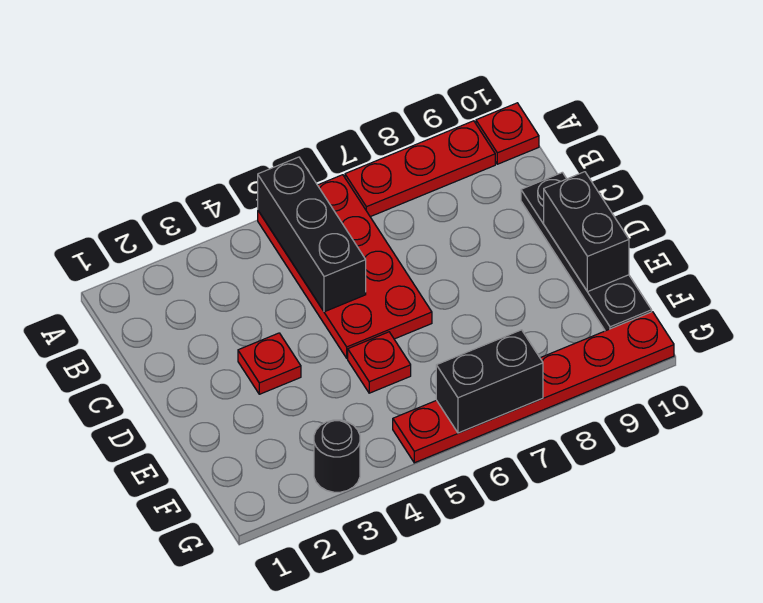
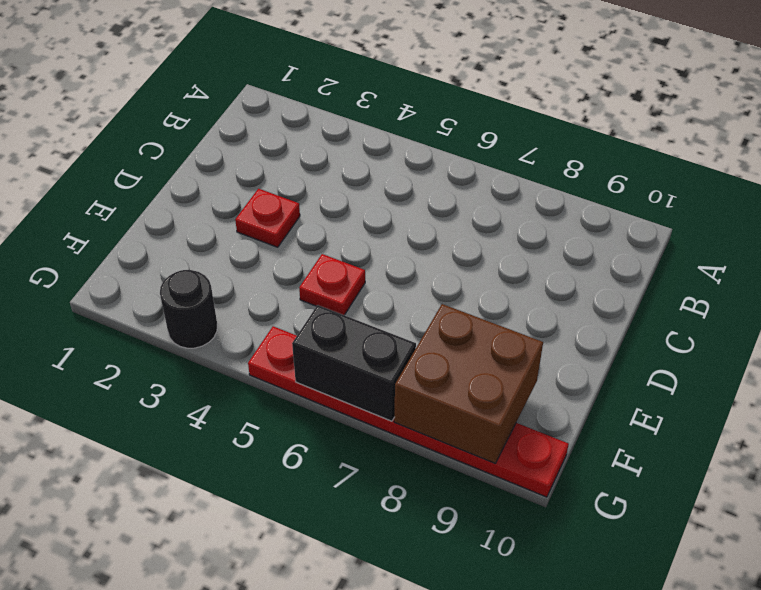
brown 2x2 brick [394,304,543,463] -> none
none -> red 2x4 plate [258,175,432,358]
none -> red 1x3 plate [345,121,495,217]

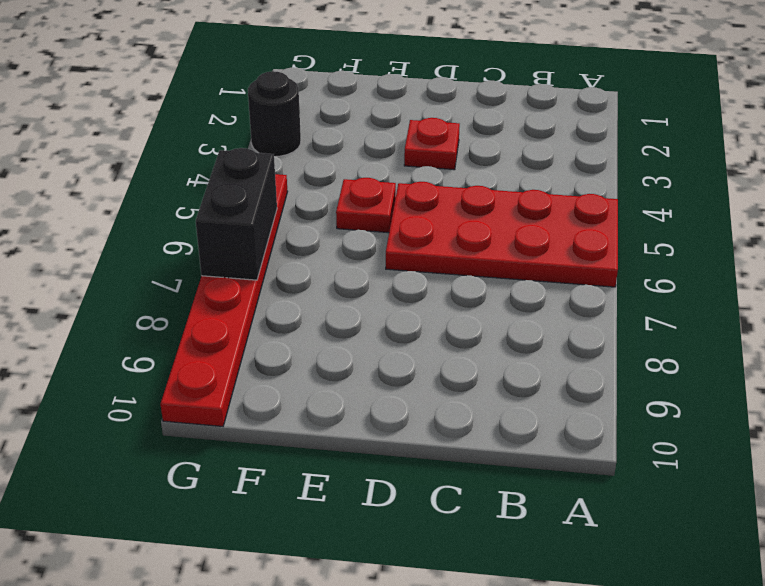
none -> red 1x3 plate [345,121,495,217]
none -> red 1x1 plate [476,103,539,164]

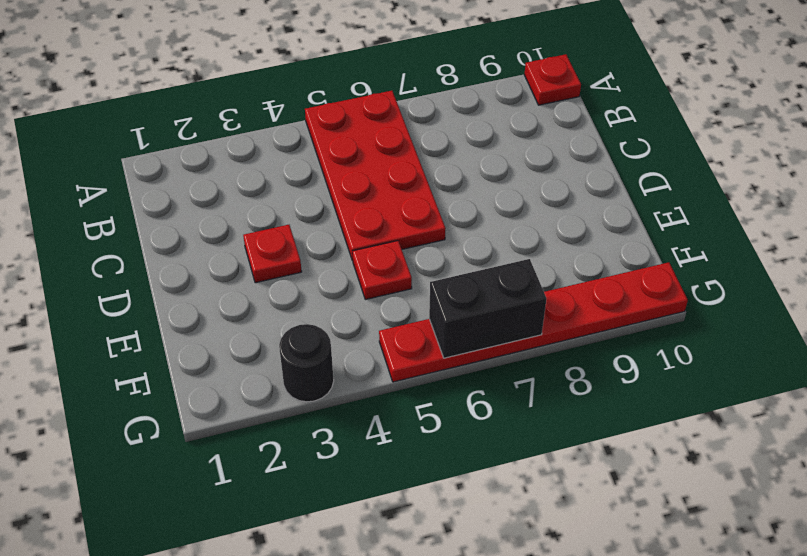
none -> red 1x3 plate [345,121,495,217]
none -> black 1x4 plate [521,172,652,331]

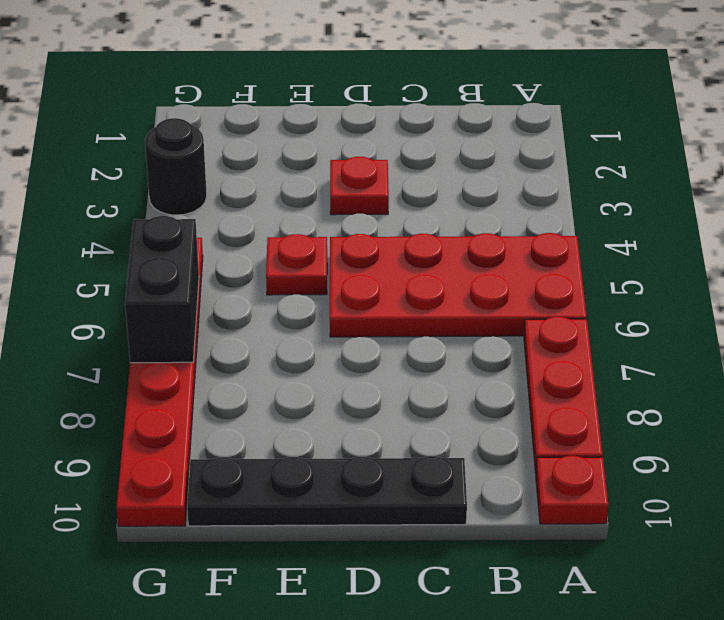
none -> black 1x3 brick [258,157,366,312]
none -> black 1x2 brick [544,172,629,292]

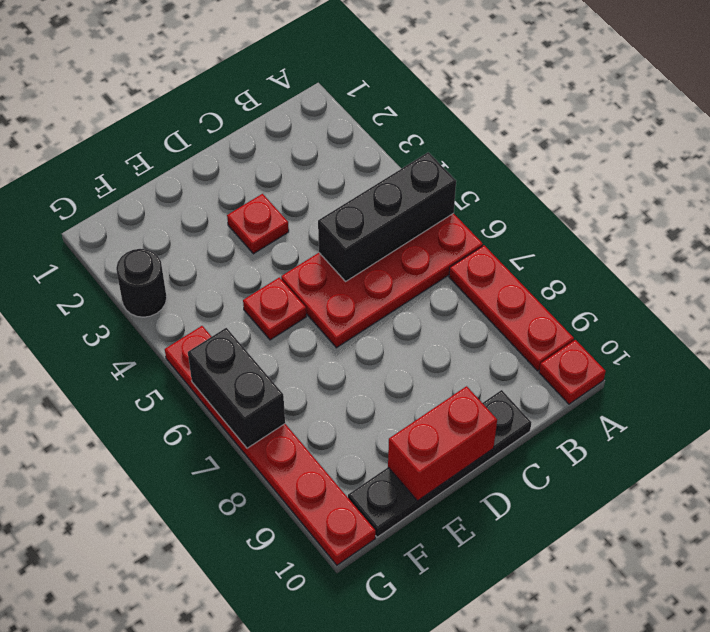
red 1x2 brick [388,386,497,501] -> black 1x2 brick [544,172,629,292]

